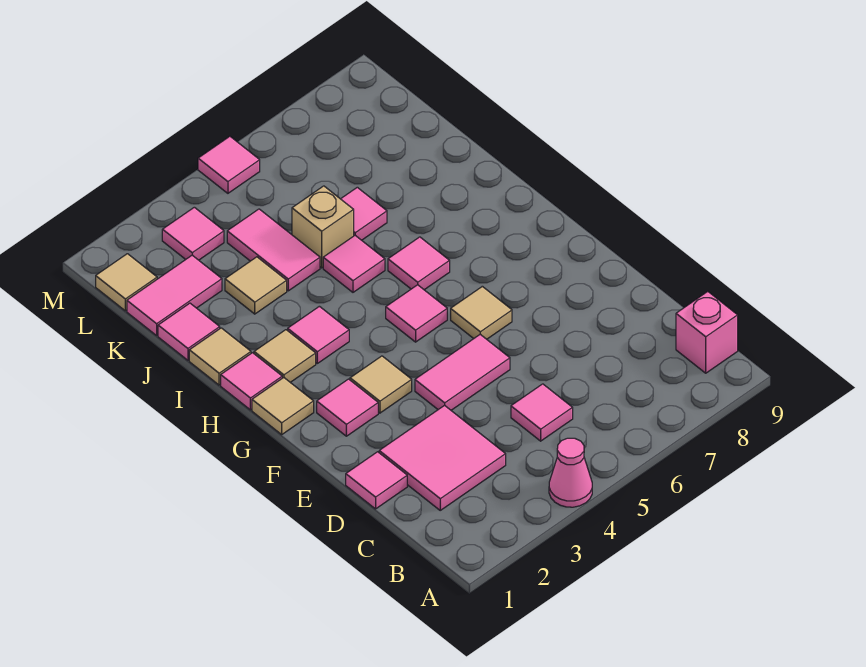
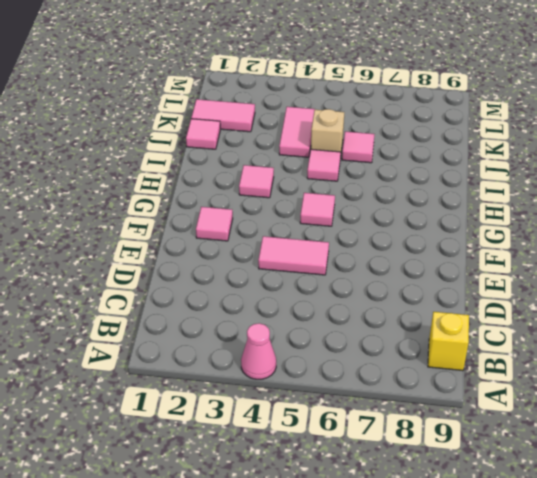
yellow 1x1 brick [428,312,469,371] -> pink 1x1 brick [676,292,738,373]
none -> pink 2x2 tile [379,405,506,510]
none -> pink 1x1 tile [511,384,573,441]
none -> pink 1x1 tile [346,452,407,509]

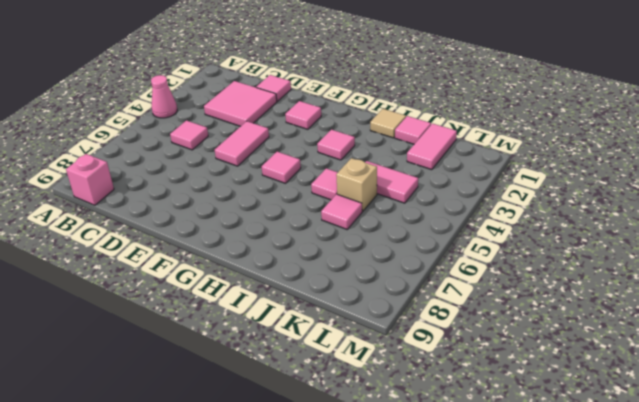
none -> tan 1x1 tile [350,356,412,413]
none -> tan 1x1 tile [451,286,512,339]
none -> tan 1x1 tile [252,378,314,434]

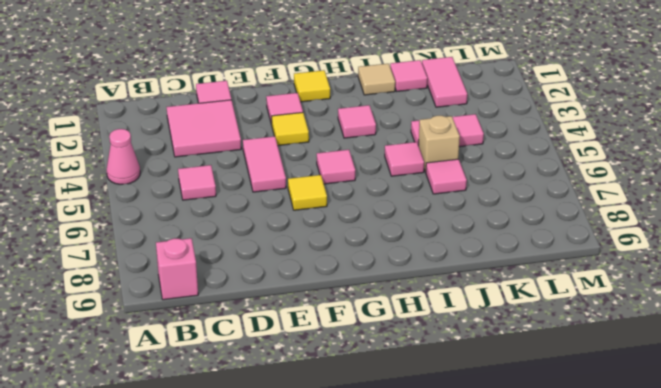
yellow 1x1 tile [272,112,309,146] -> tan 1x1 tile [350,356,412,413]
yellow 1x1 tile [288,175,327,210] -> tan 1x1 tile [451,286,512,339]
yellow 1x1 tile [294,70,330,102] -> tan 1x1 tile [252,378,314,434]
none -> pink 1x1 tile [221,353,282,410]
none -> tan 1x1 tile [254,330,316,382]
none -> pink 1x1 tile [388,237,450,290]

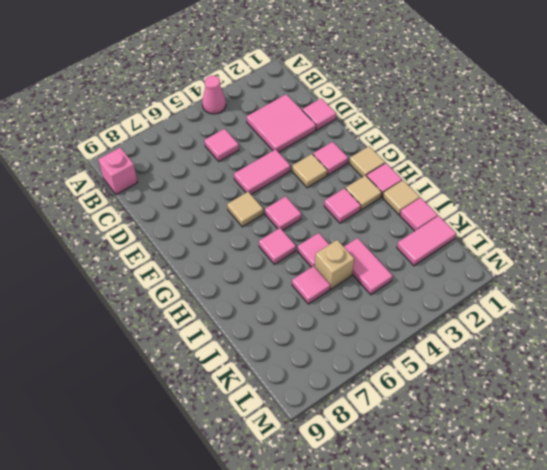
none -> tan 1x1 tile [225,257,287,314]
none -> tan 1x1 tile [96,254,157,311]
none -> pink 1x1 tile [162,207,224,260]

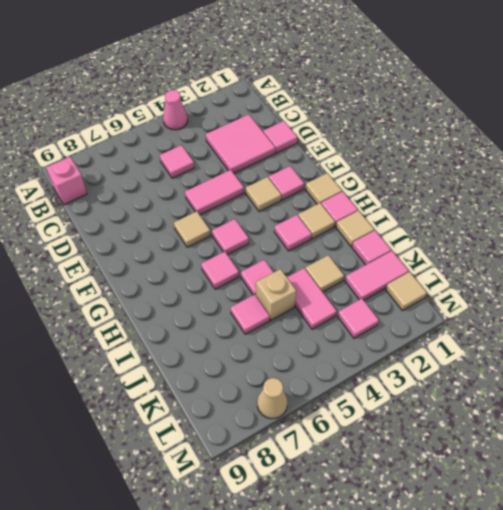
tan 1x1 cone [257,378,288,419] -> none
none -> pink 1x1 tile [198,136,260,193]

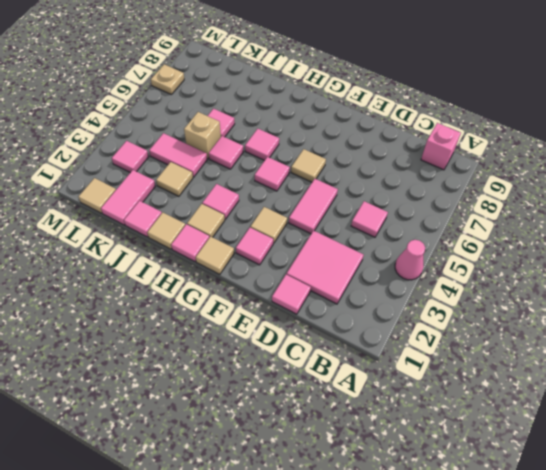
tan 1x1 plate [151,64,184,94] -> none
none -> pink 1x1 tile [198,136,260,193]

